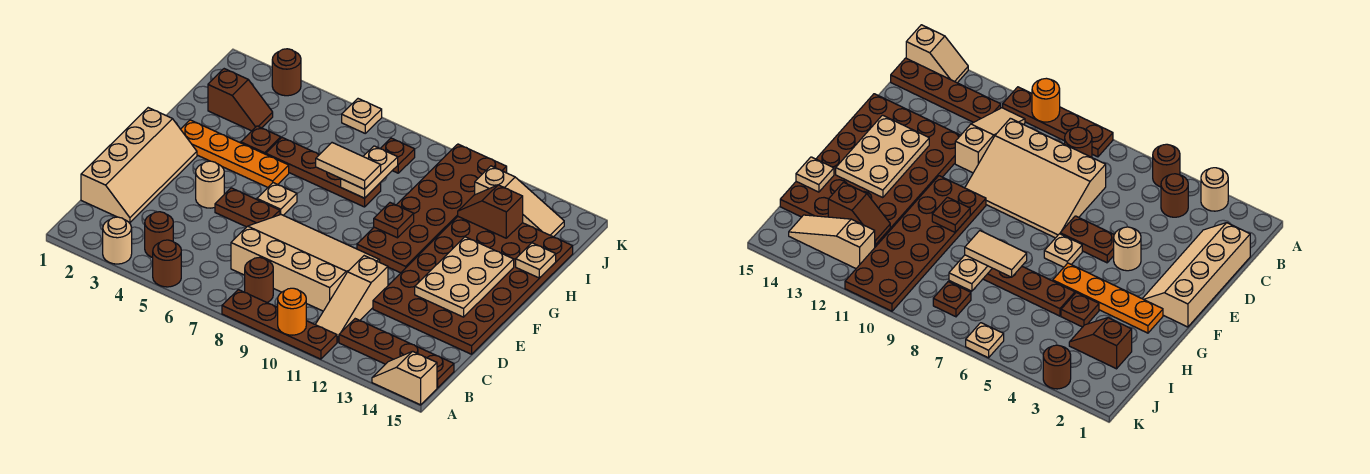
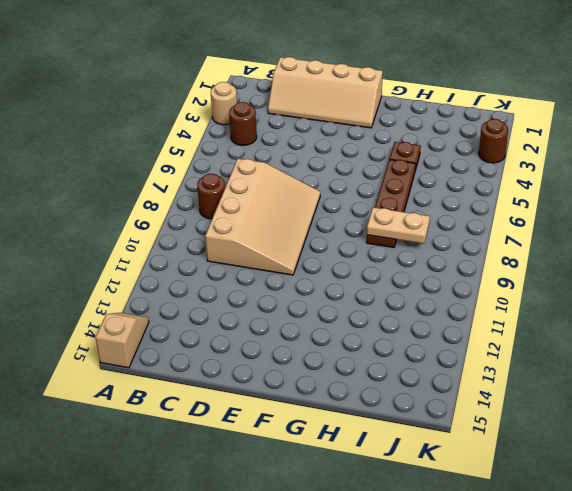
none -> brown 1x1 round brick [153,240,181,287]
none -> brown 1x4 plate [222,290,337,359]
none -> tan 1x3 slope [315,256,388,342]
none -> brown 1x4 plate [339,319,454,388]

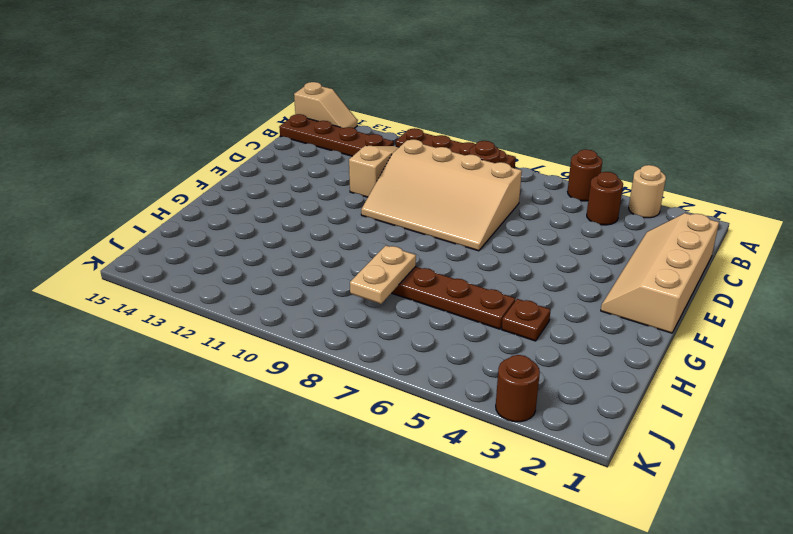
none -> brown 4x6 plate [373,217,573,354]
none -> tan 1x1 round brick [196,161,224,208]
none -> brown 1x2 plate [215,188,280,227]
none -> tan 1x1 plate [257,183,297,215]

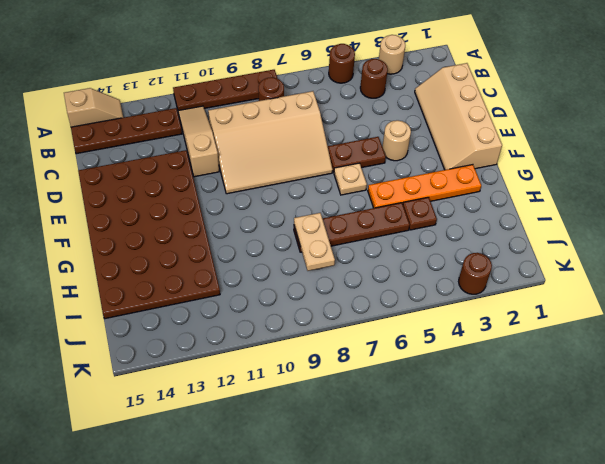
none -> brown 2x6 plate [357,144,507,273]
none -> brown 1x2 slope [208,69,273,131]
none -> brown 1x1 plate [380,138,415,173]
none -> tan 1x3 slope [475,166,564,237]

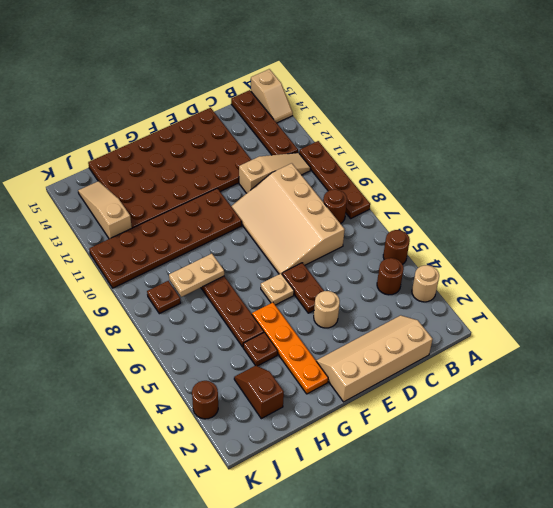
none -> tan 1x1 plate [342,99,382,133]
none -> orange 1x1 round brick [278,288,306,335]
none -> tan 2x3 plate [415,237,514,317]
none -> brown 1x1 plate [374,203,414,238]

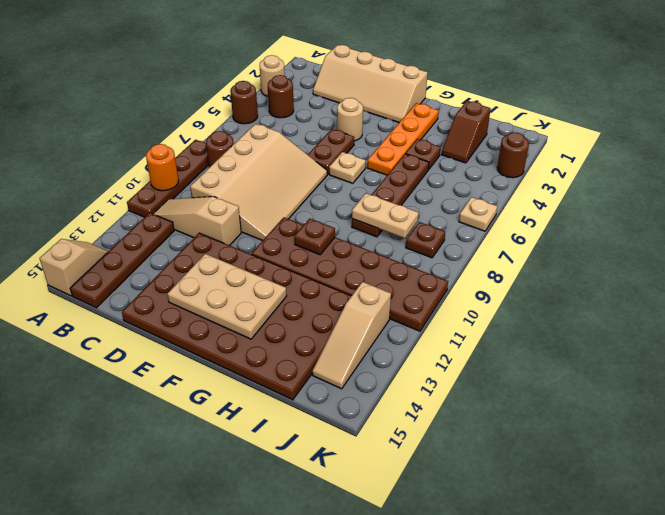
none -> tan 1x1 plate [516,243,556,278]
none -> brown 1x2 slope [458,185,523,238]
none -> tan 1x2 tile [316,143,381,189]

